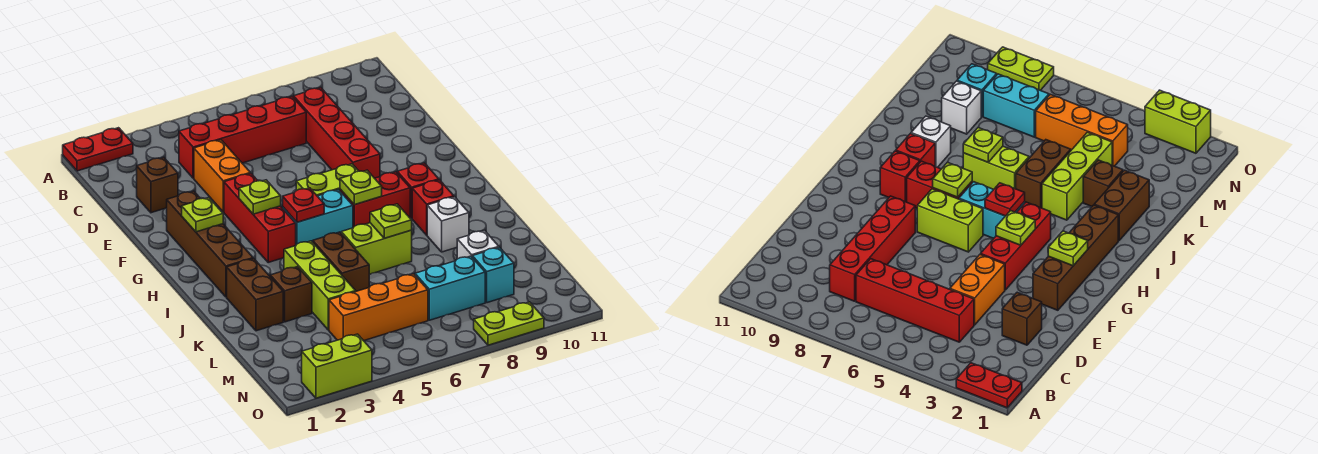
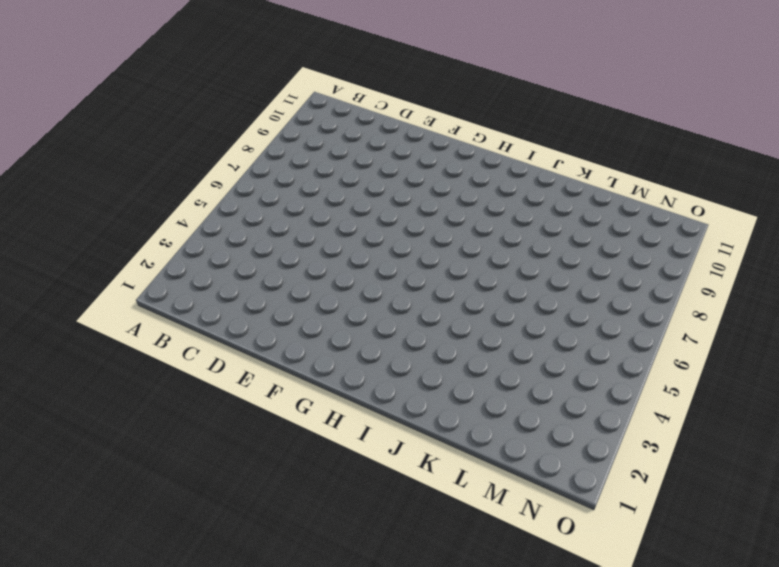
none -> red 1x2 plate [63,128,133,171]
none -> red 1x4 brick [179,96,306,178]
none -> red 1x4 brick [294,87,380,178]

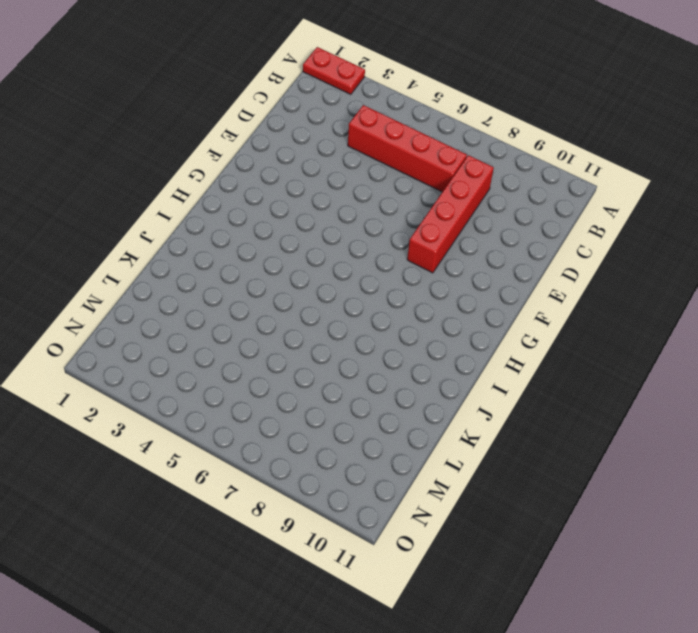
none -> brown 1x1 brick [137,157,178,213]
none -> orange 1x2 brick [194,140,250,212]
none -> brown 1x4 brick [167,191,253,297]

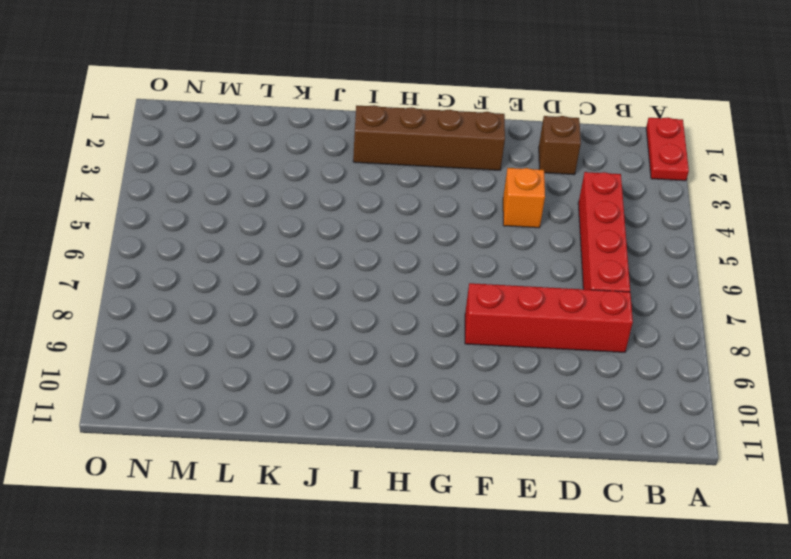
orange 1x1 brick [503,168,545,228] -> orange 1x2 brick [194,140,250,212]
none -> red 1x3 brick [224,173,296,262]
none -> lime 1x2 brick [296,164,358,196]
none -> cyan 1x2 brick [283,190,353,245]

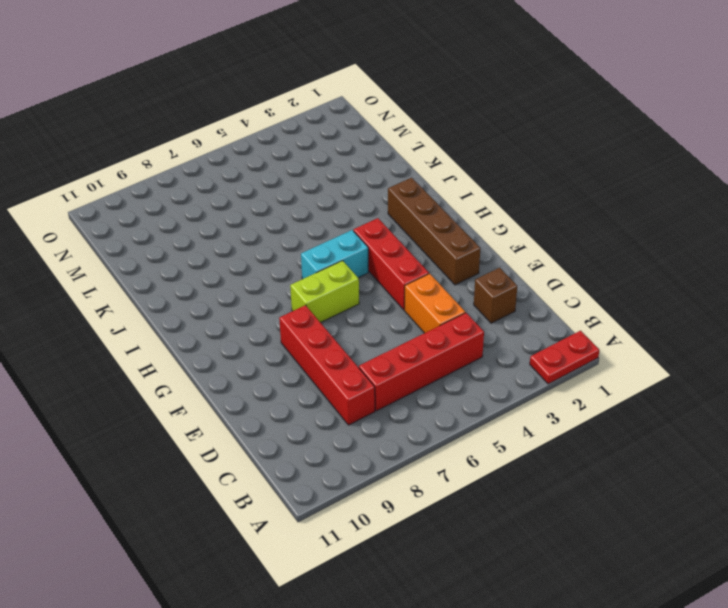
none -> red 1x2 brick [340,172,410,228]
none -> red 1x1 brick [397,163,439,218]
none -> red 1x1 brick [412,180,454,235]

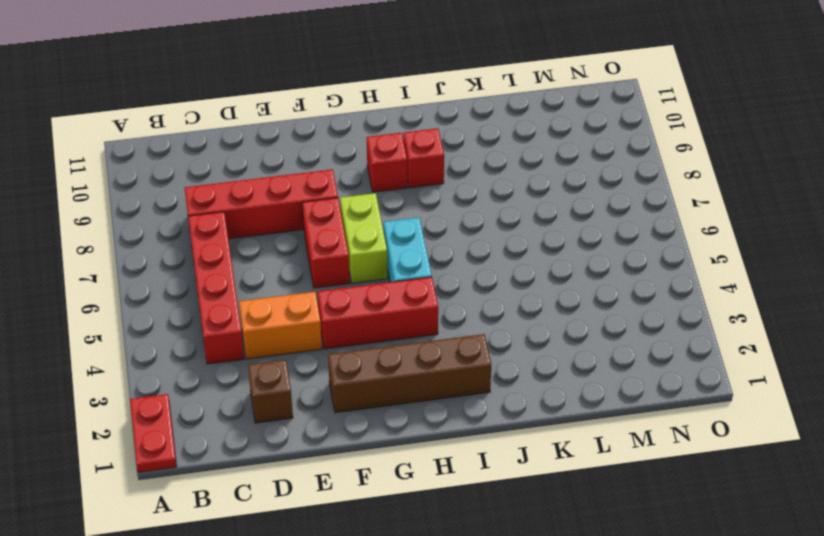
red 1x2 brick [302,198,350,288] -> red 1x2 brick moved to [340,172,410,228]
none -> brown 1x2 brick [227,259,283,331]
none -> lime 1x3 brick [284,241,356,330]
none -> brown 1x2 brick [313,232,370,291]

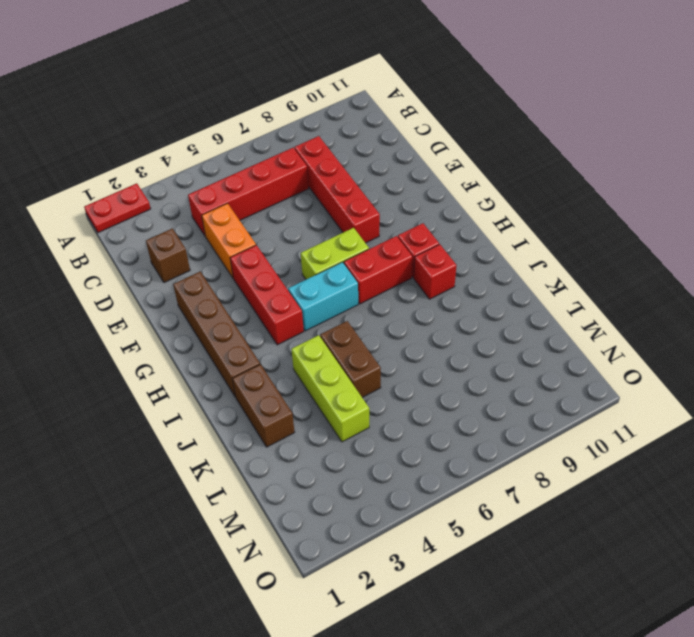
none -> lime 1x2 brick [341,223,412,274]
none -> white 1x1 brick [427,197,469,252]
none -> brown 1x1 brick [270,267,312,322]

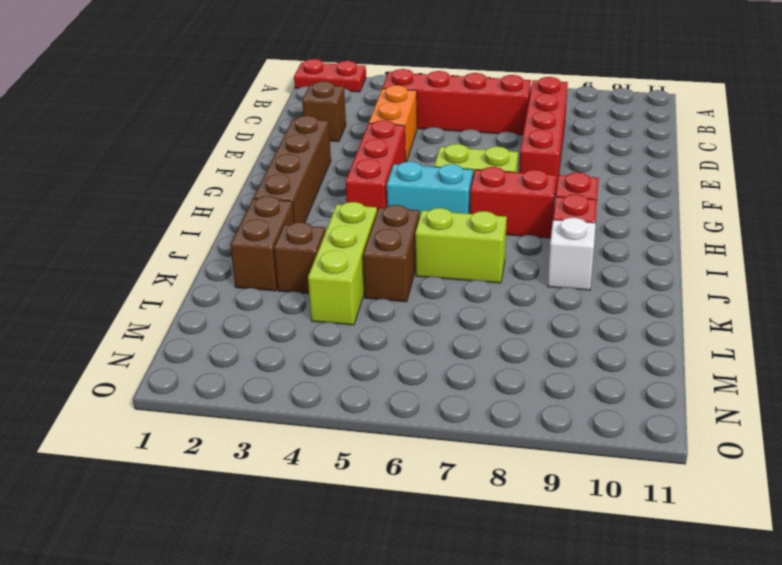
none -> white 1x1 brick [457,231,499,259]
none -> orange 1x3 brick [329,274,428,341]
none -> cyan 1x2 brick [415,256,485,320]

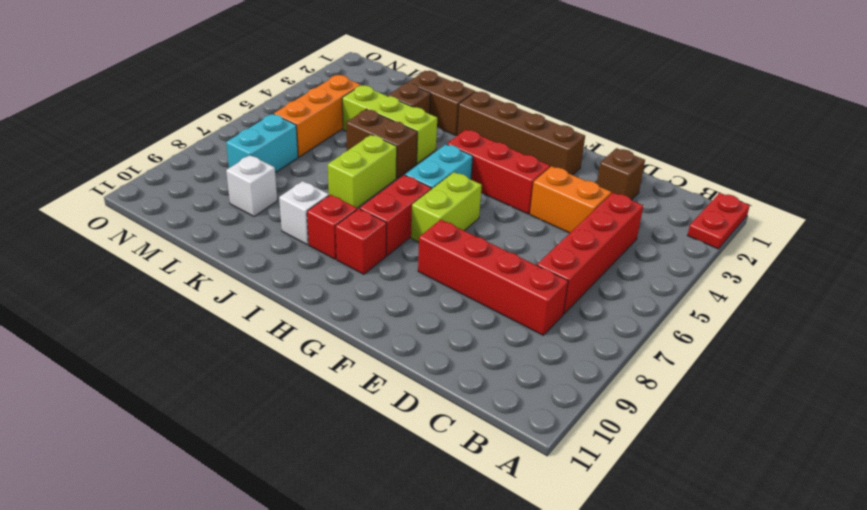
none -> cyan 1x1 brick [472,247,514,303]
none -> lime 1x2 brick [302,334,372,398]
none -> lime 1x2 plate [474,302,544,345]

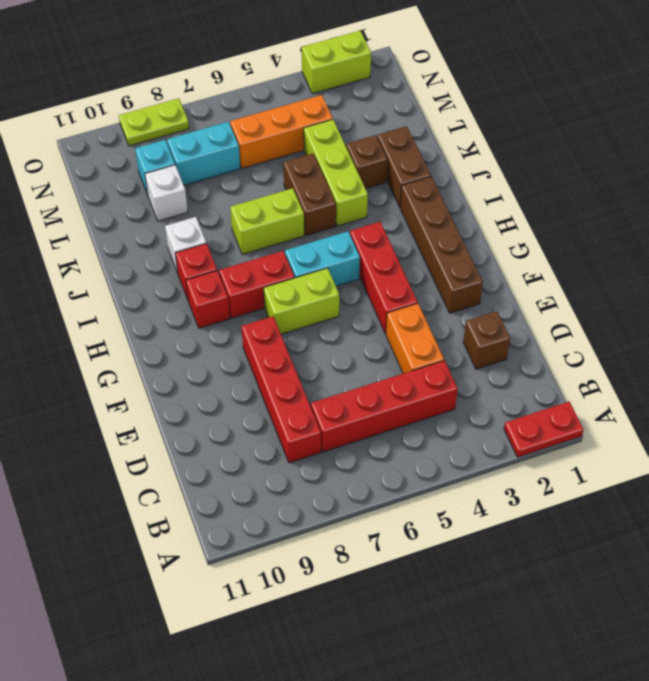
none -> lime 1x1 plate [182,198,223,232]
none -> lime 1x1 plate [239,180,281,214]
none -> red 1x1 plate [283,188,324,222]

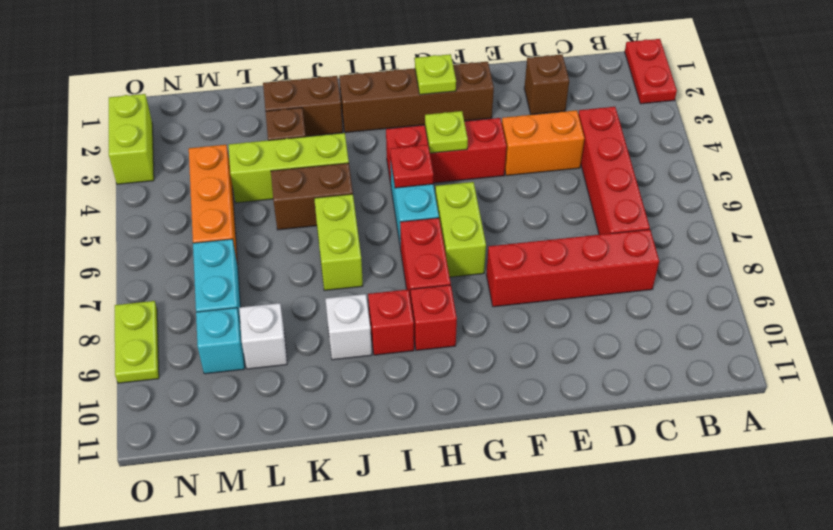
none -> lime 1x1 plate [340,170,382,205]
none -> lime 1x1 plate [370,204,412,238]

